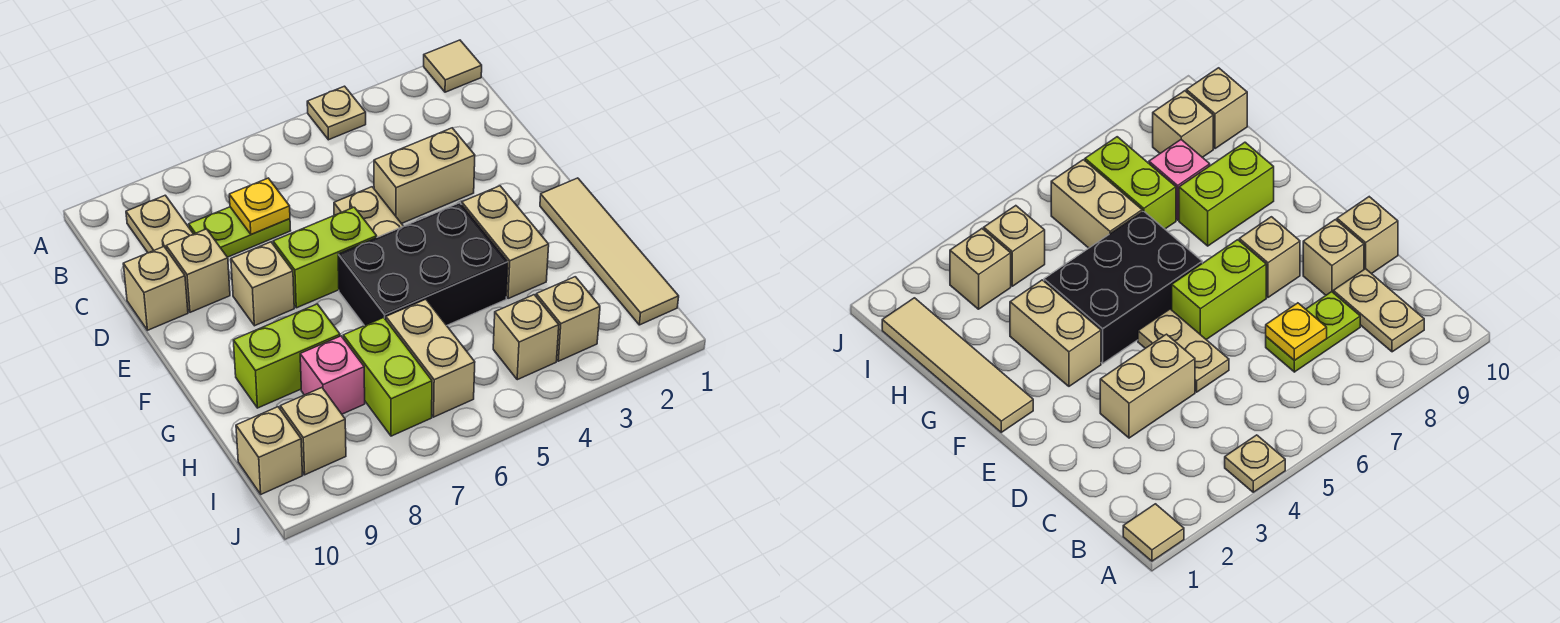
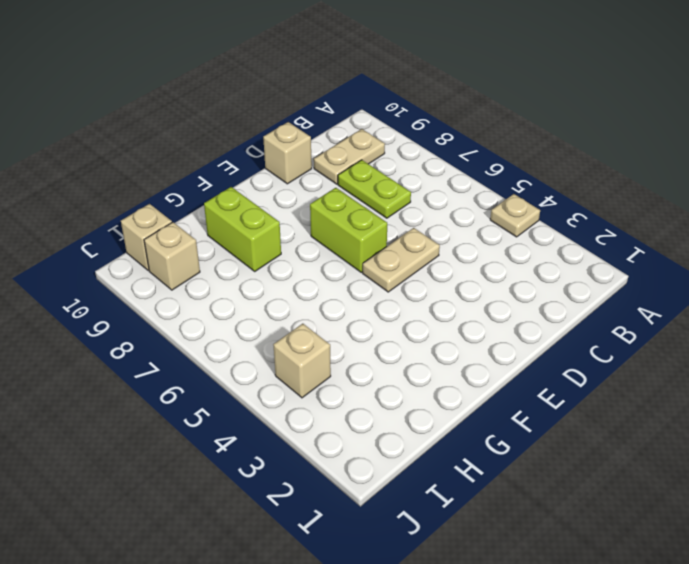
none -> tan 1x1 tile [424,40,482,92]
none -> tan 1x2 brick [374,128,475,224]
none -> tan 1x1 brick [166,229,230,312]

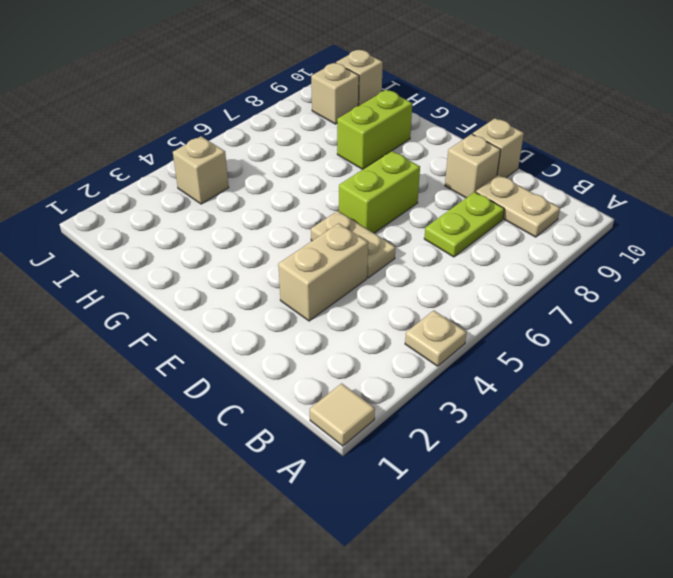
none -> tan 1x1 brick [231,242,294,326]
none -> tan 1x4 tile [540,178,679,325]
none -> tan 1x2 brick [462,186,549,299]

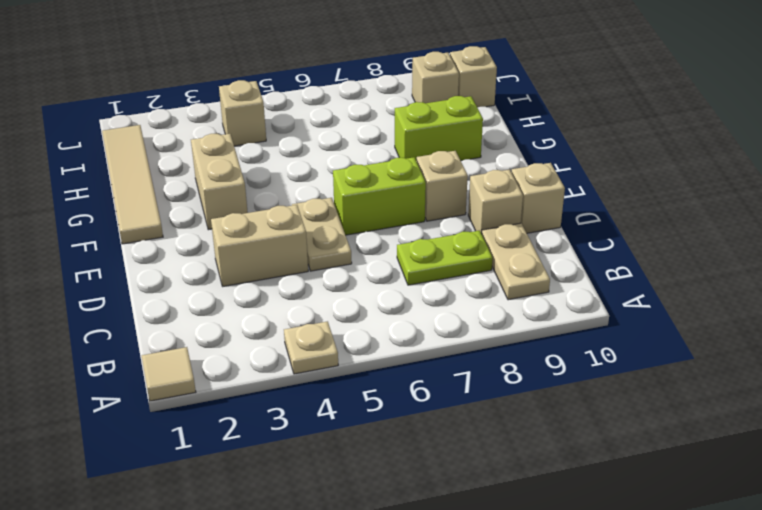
none -> black 2x3 brick [338,203,508,326]
none -> tan 1x2 brick [386,299,475,417]
none -> lime 1x2 brick [343,318,432,436]

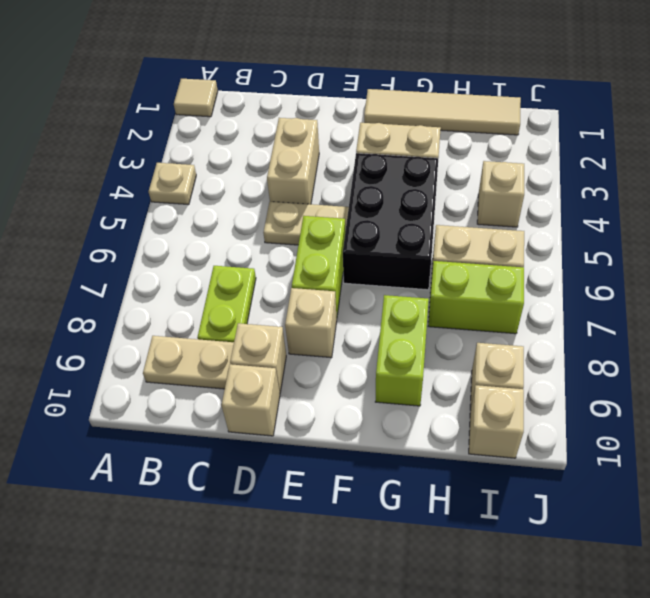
none -> pink 1x1 brick [300,336,365,414]
none -> tan 1x1 brick [536,277,600,361]
none -> yellow 1x1 plate [229,178,290,235]

